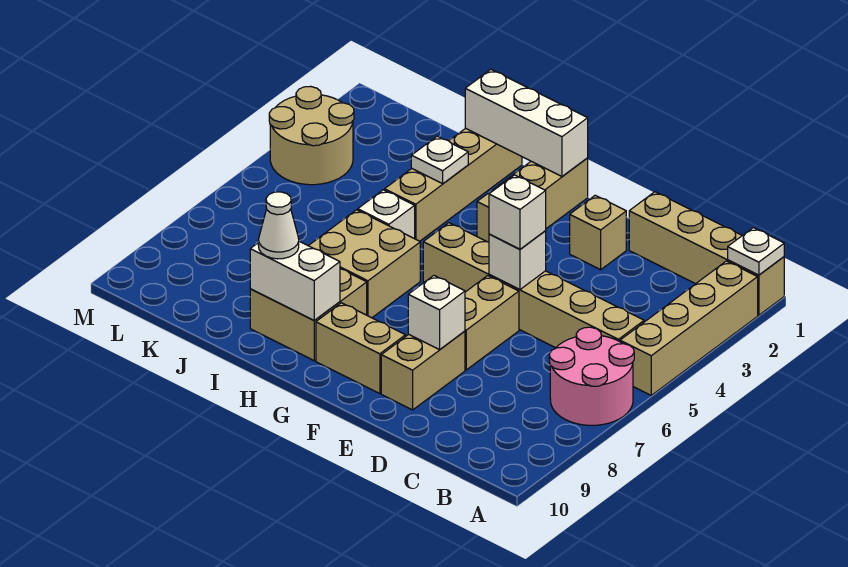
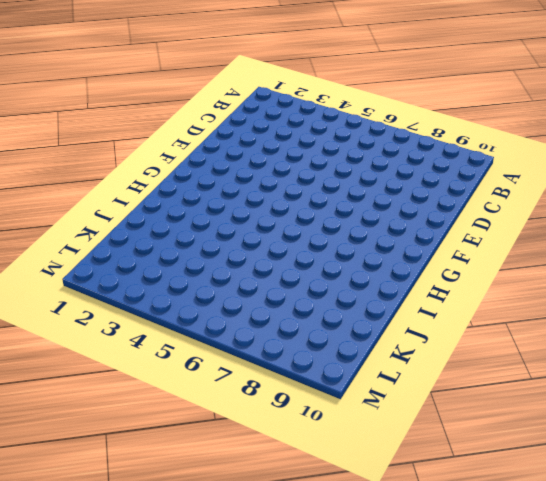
none -> tan 1x4 brick [629,192,784,315]
none -> tan 1x4 brick [620,261,758,395]
none -> pink 2x2 round brick [549,327,634,425]

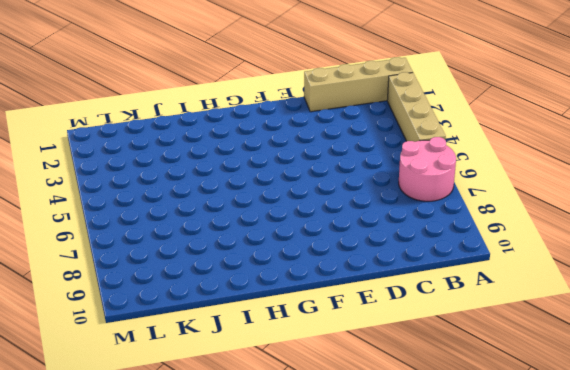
none -> tan 1x6 brick [423,223,644,348]
none -> tan 1x1 brick [570,195,626,270]
none -> tan 1x2 brick [465,276,519,370]

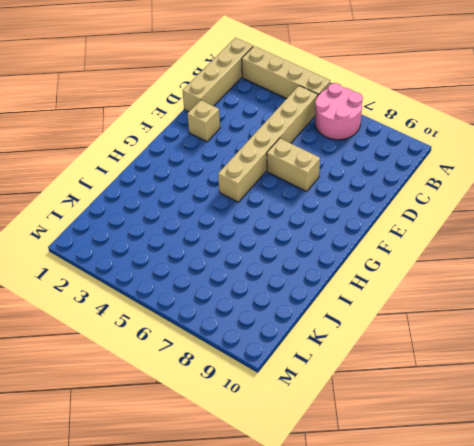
none -> tan 1x2 brick [381,331,465,410]
none -> tan 1x2 brick [316,303,405,394]
none -> tan 1x3 brick [477,158,588,242]

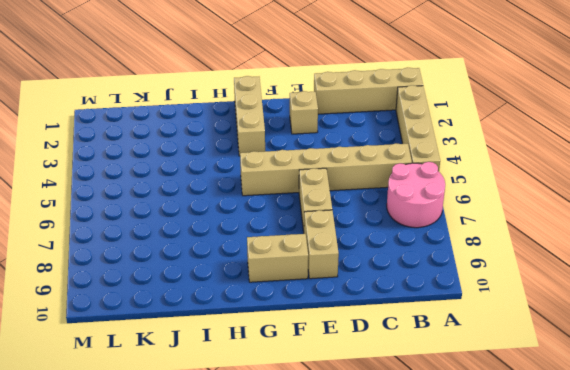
none -> tan 2x2 brick [309,210,420,318]
none -> tan 2x2 brick [250,269,367,361]
none -> tan 1x4 brick [385,128,522,241]

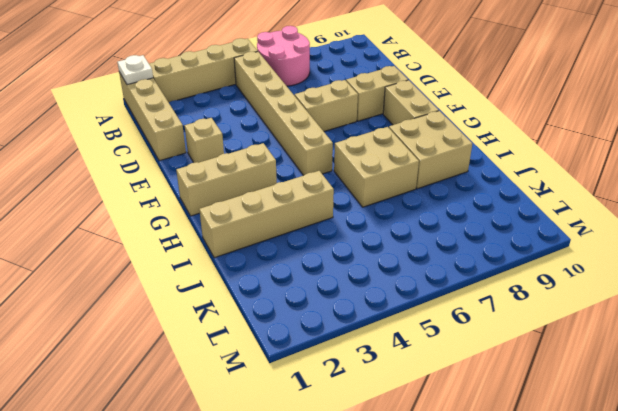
none -> white 1x1 brick [358,190,415,239]
none -> tan 2x2 round brick [269,86,354,185]
none -> white 1x1 brick [489,231,546,290]

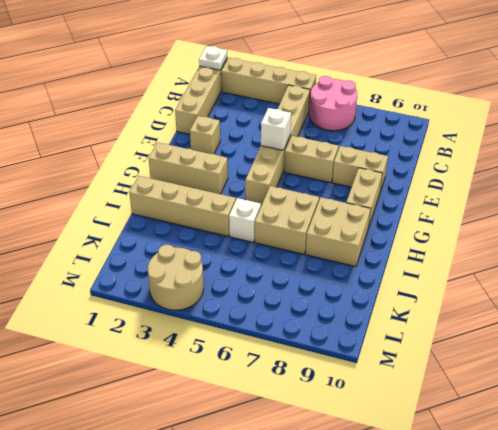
none -> white 1x1 brick [408,276,465,350]
none -> white 1x3 brick [465,69,588,176]
none -> white 1x2 brick [250,241,340,320]

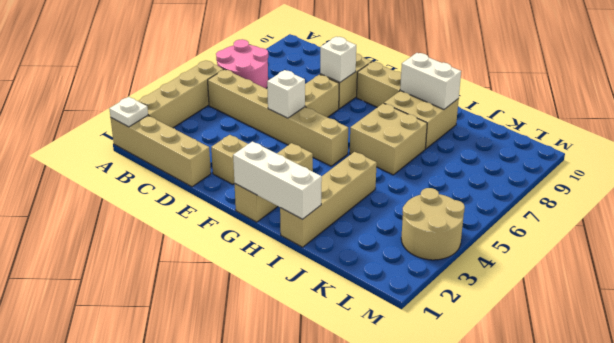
none -> white 1x1 brick [358,190,415,239]
none -> white 1x1 plate [411,136,468,184]
none -> white 1x1 brick [489,175,546,249]

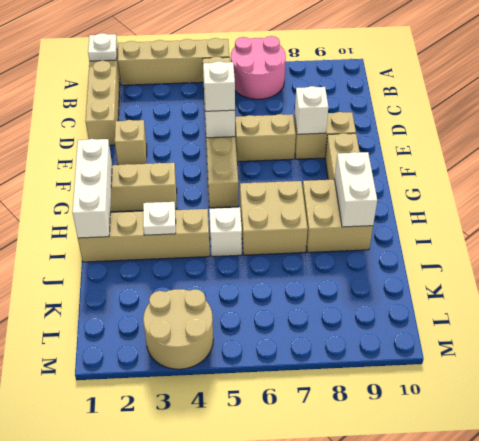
none -> white 1x1 cone [258,192,299,259]

